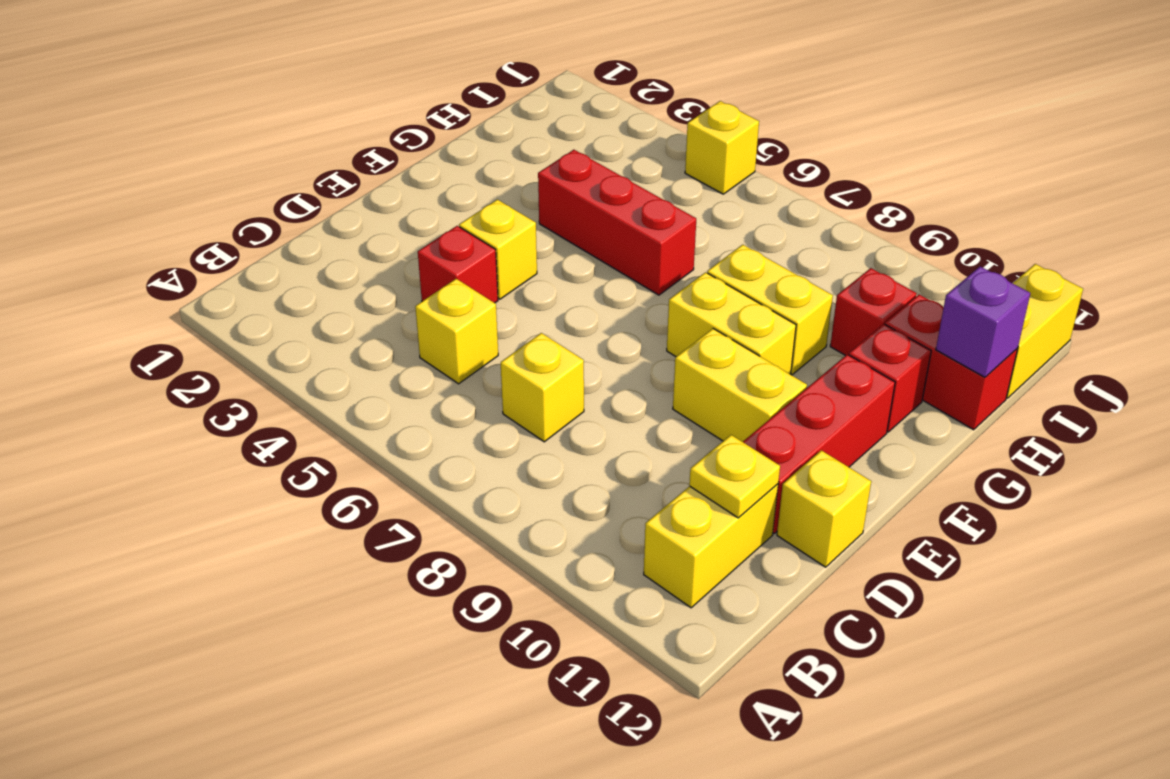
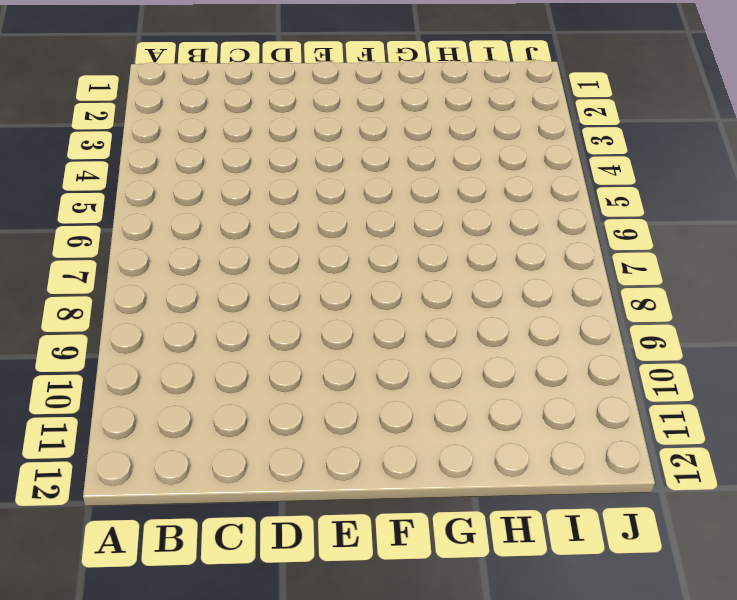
none -> yellow 1x2 brick [644,484,778,608]
none -> yellow 1x1 brick [415,279,498,384]
none -> yellow 1x1 brick [501,333,584,442]

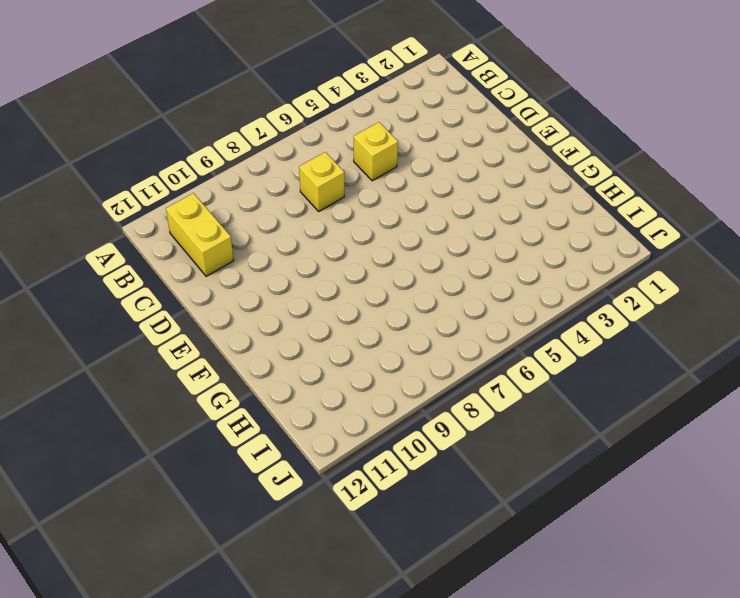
none -> red 1x1 brick [418,226,498,303]
none -> red 1x3 brick [743,354,895,533]
none -> yellow 1x1 brick [777,450,871,567]

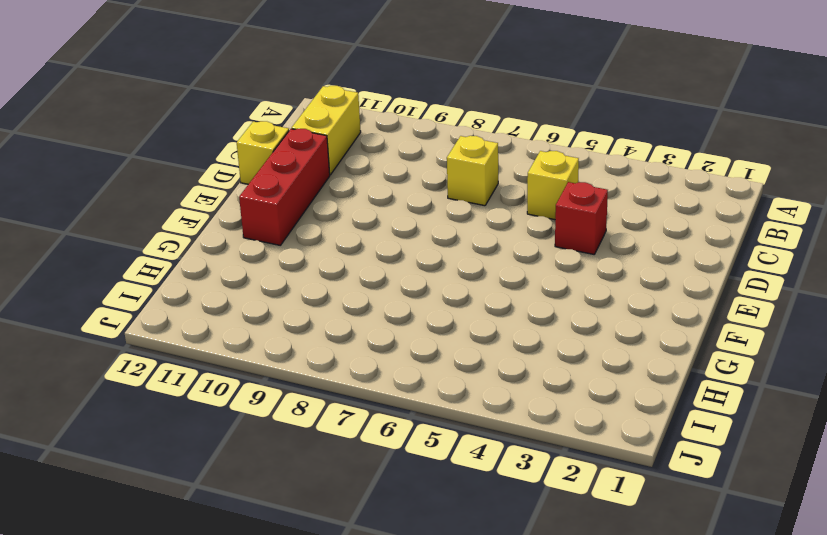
none -> yellow 1x1 brick [459,199,537,299]
none -> yellow 1x2 brick [673,329,807,442]
none -> yellow 1x2 brick [667,272,796,374]

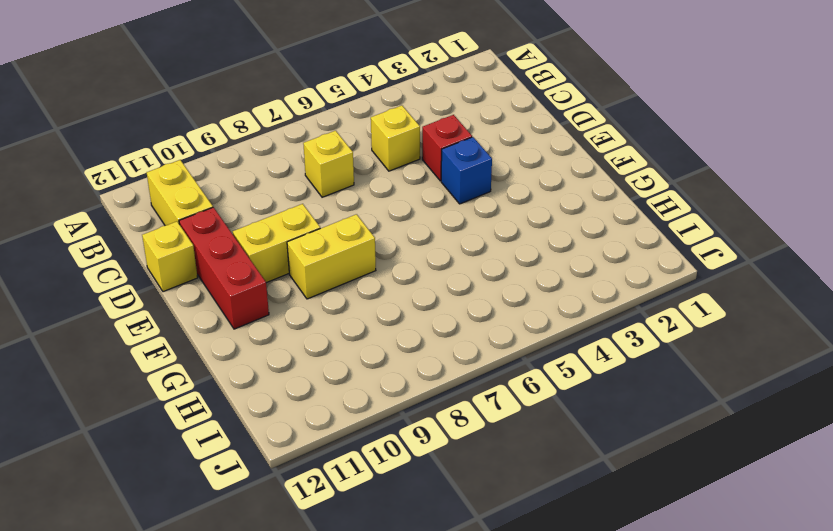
blue 1x1 brick [441,137,492,204] -> yellow 1x1 brick [459,199,537,299]
none -> red 1x3 brick [538,150,696,295]
none -> yellow 1x2 brick [707,245,833,375]
none -> red 1x1 brick [849,324,931,432]

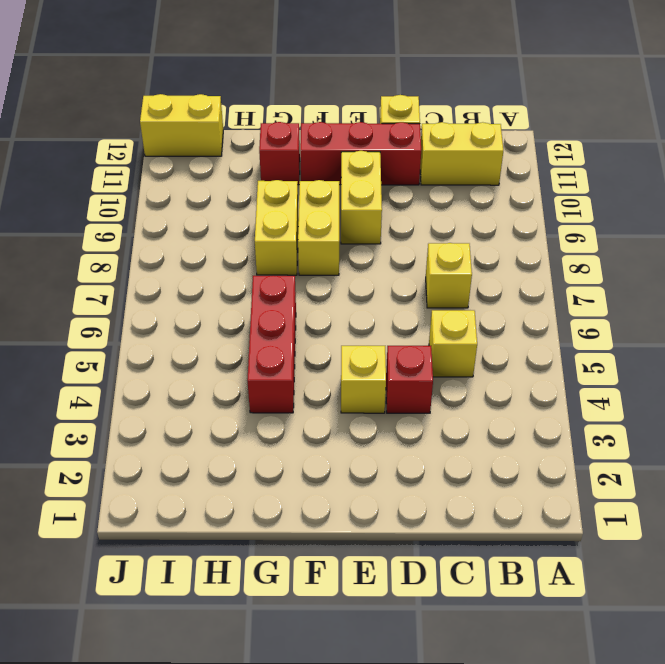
none -> red 1x1 brick [830,268,917,356]
none -> red 1x2 brick [885,295,1018,430]
none -> yellow 1x1 brick [685,101,759,194]

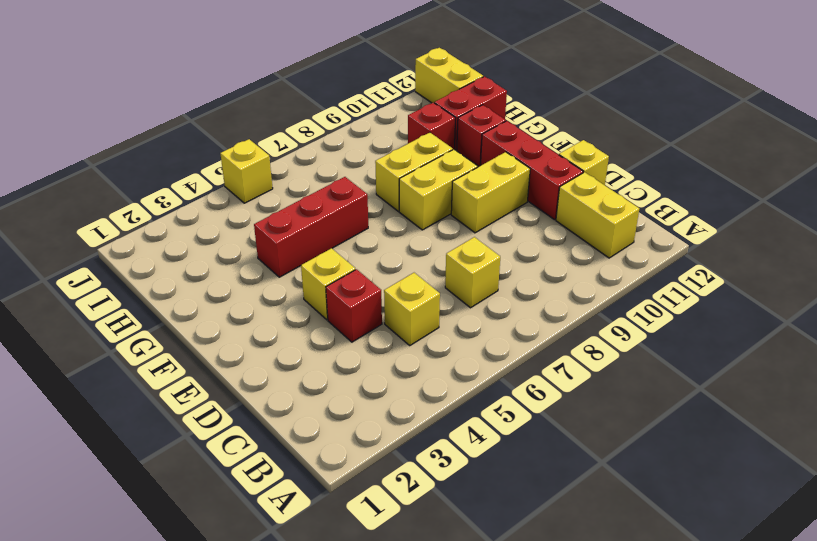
none -> yellow 1x1 plate [689,435,780,518]
none -> purple 1x1 brick [936,267,1030,377]

